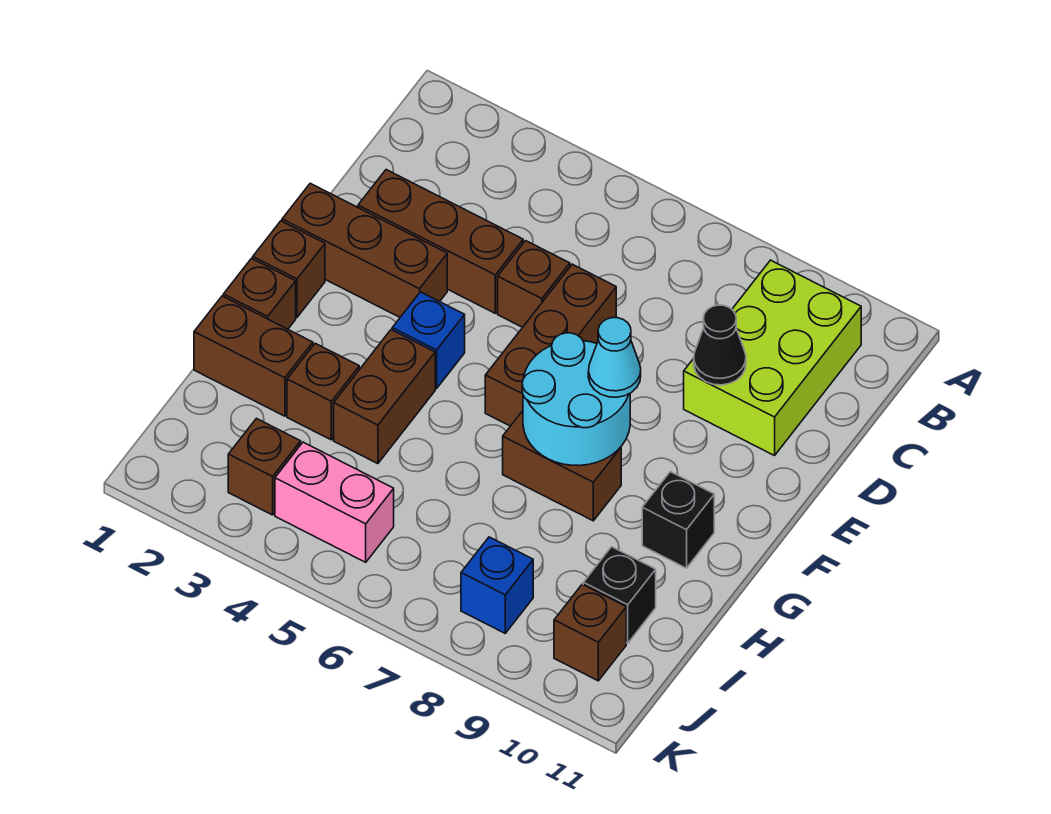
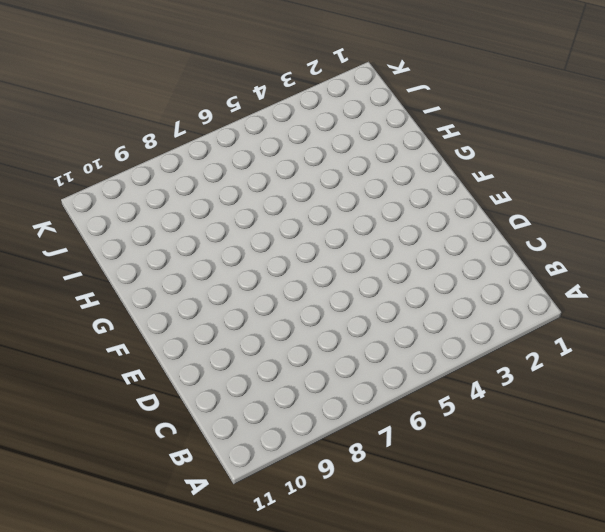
none -> lime 2x3 brick [684,260,861,456]
none -> brown 1x3 brick [358,170,523,313]
none -> brown 1x1 brick [498,241,570,327]

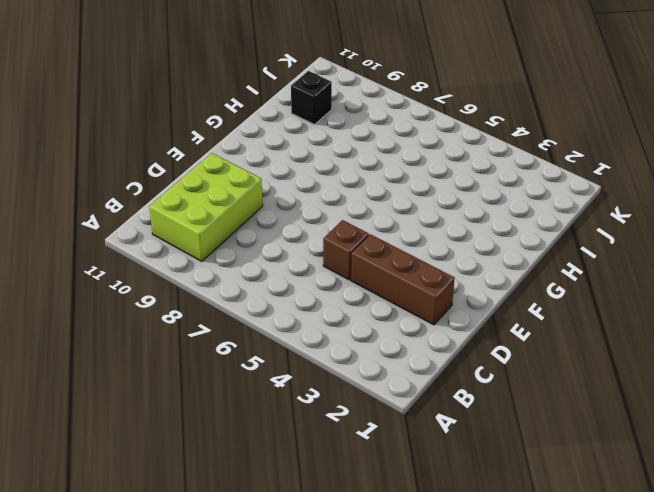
none -> brown 1x3 brick [485,264,616,426]
none -> brown 1x3 brick [282,183,447,317]
none -> brown 1x1 brick [253,221,325,317]

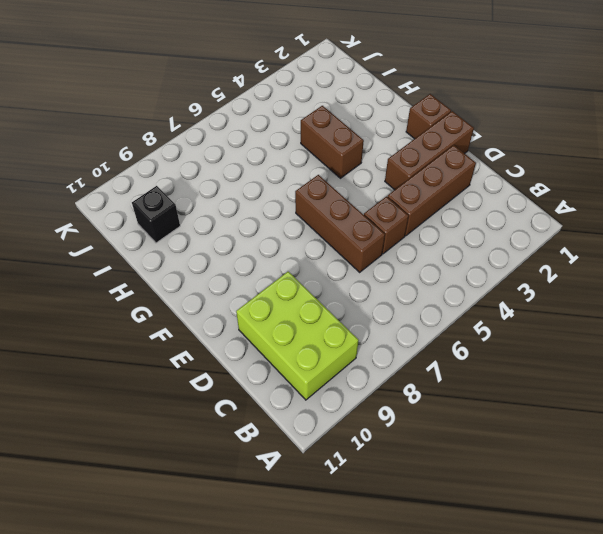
none -> blue 1x1 brick [392,292,465,388]
none -> brown 1x1 brick [223,259,296,329]
none -> brown 1x2 brick [503,411,621,521]

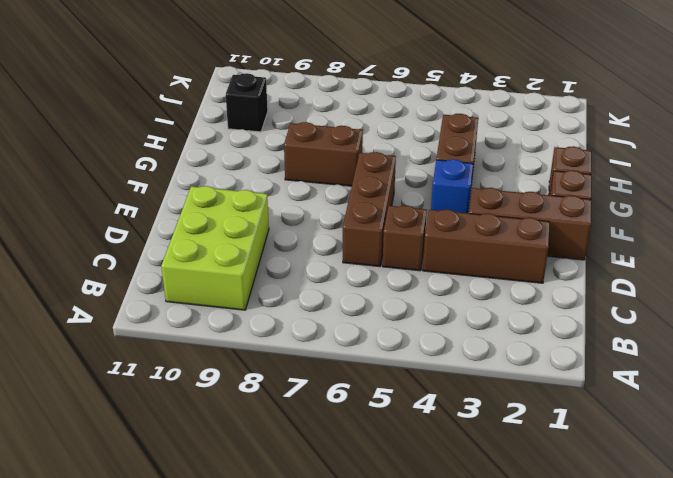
none -> black 1x1 brick [642,472,714,568]
none -> brown 1x2 brick [194,296,313,416]
none -> brown 1x1 brick [287,343,359,440]

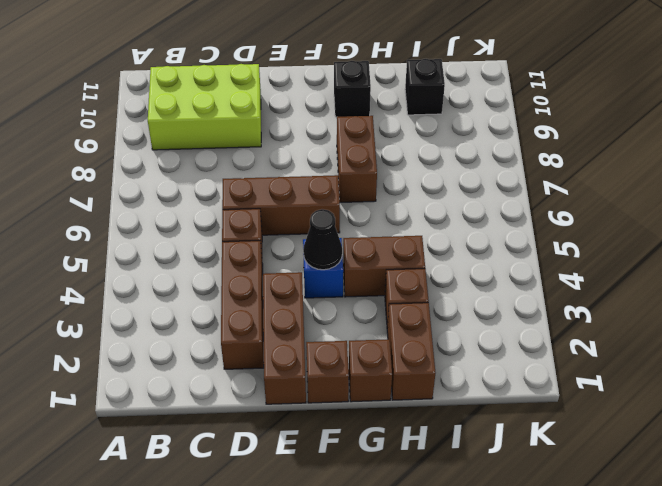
black 1x1 cone [303,209,342,270] -> black 1x1 cone moved to [694,305,746,385]
none -> brown 1x1 brick [228,419,301,515]
none -> pink 1x2 brick [275,442,394,562]
none -> blue 1x1 brick [461,537,533,633]

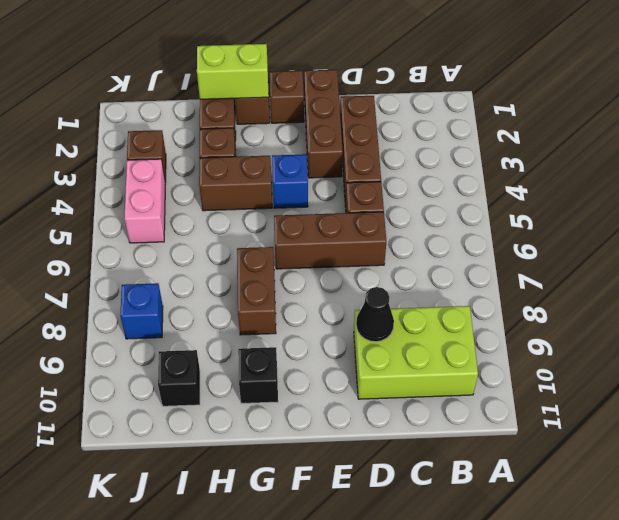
lime 1x2 brick [197,44,269,99] -> none
none -> brown 1x1 brick [554,584,626,681]
none -> cyan 2x2 round brick [522,333,630,466]
none -> cyan 1x1 cone [588,318,641,397]

